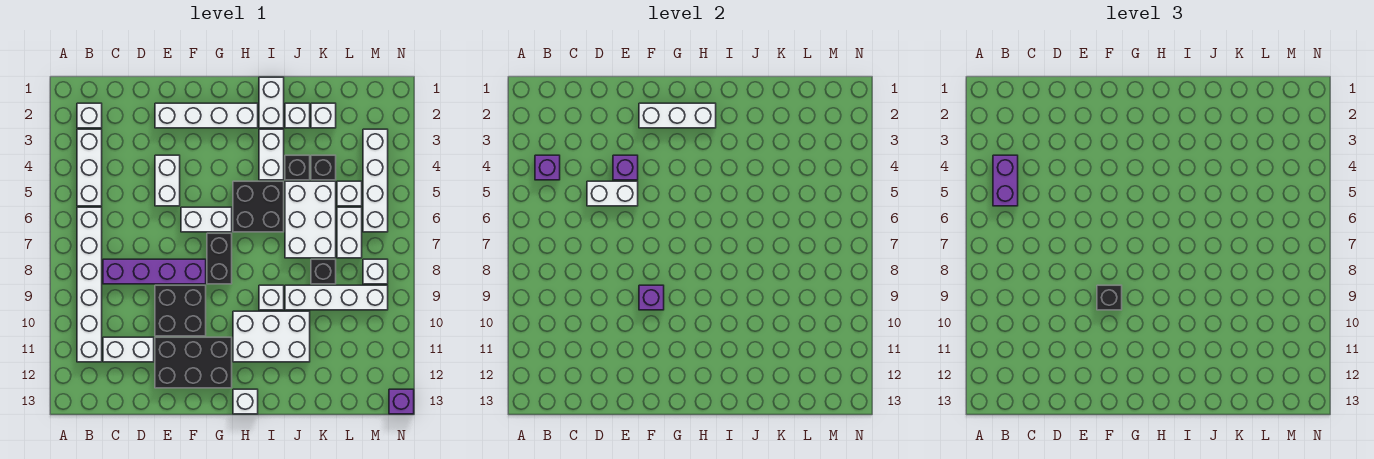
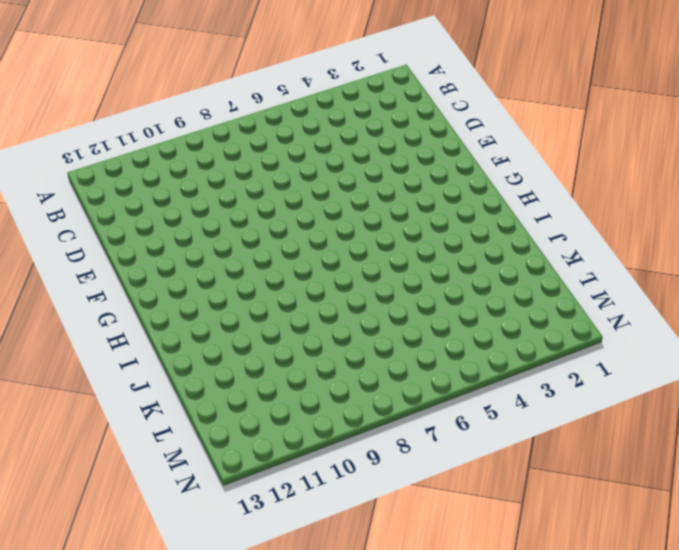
none -> white 1x1 brick [77,103,102,128]
none -> white 1x3 brick [77,129,102,206]
none -> white 1x6 brick [77,207,102,362]
none -> purple 1x4 brick [103,259,206,284]

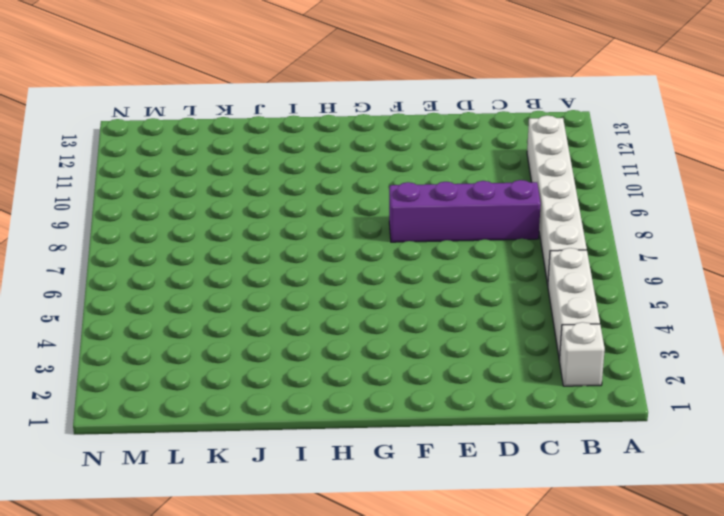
none -> white 1x2 brick [103,337,154,362]
none -> white 1x4 brick [155,103,258,128]
none -> white 1x2 brick [155,155,180,206]
none -> black 2x2 brick [155,285,206,336]

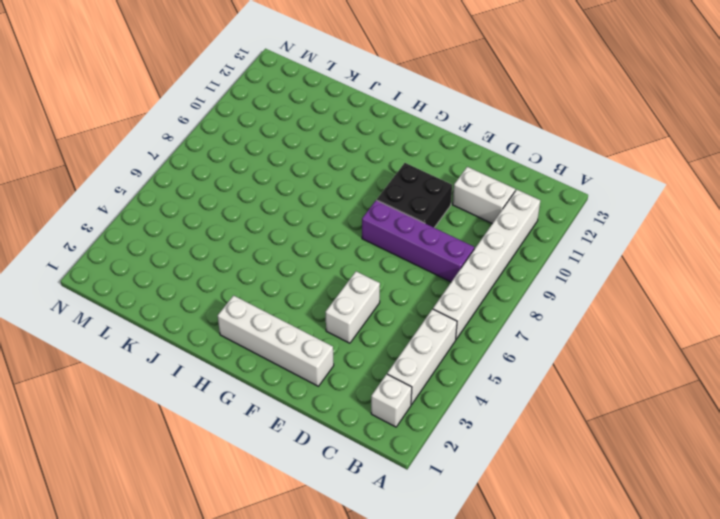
none -> black 2x3 brick [155,337,232,388]
none -> white 1x2 brick [181,207,232,232]
none -> black 1x2 brick [207,233,232,284]
none -> black 2x2 brick [233,181,284,232]

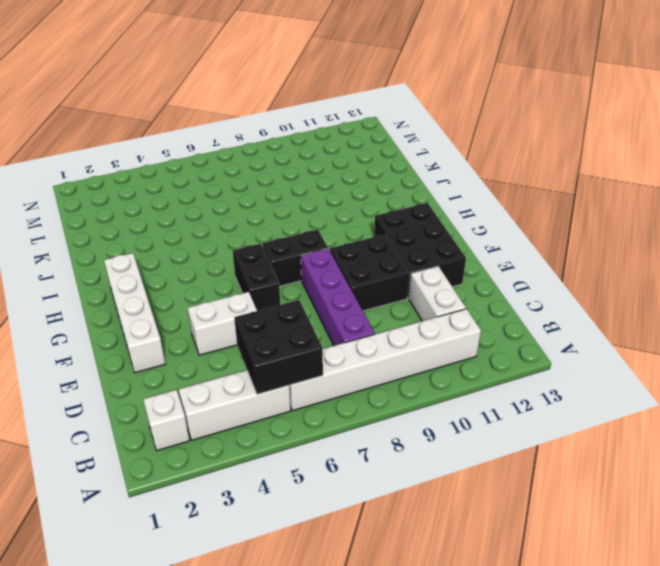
black 2x2 brick [234,300,323,394] -> black 2x2 brick moved to [233,181,284,232]
black 1x2 brick [233,244,280,311] -> white 1x2 brick [181,207,232,232]
none -> white 2x3 brick [233,311,310,362]
none -> white 1x1 brick [233,389,258,414]
none -> white 1x2 brick [259,77,284,128]
none -> white 1x2 brick [259,129,284,180]

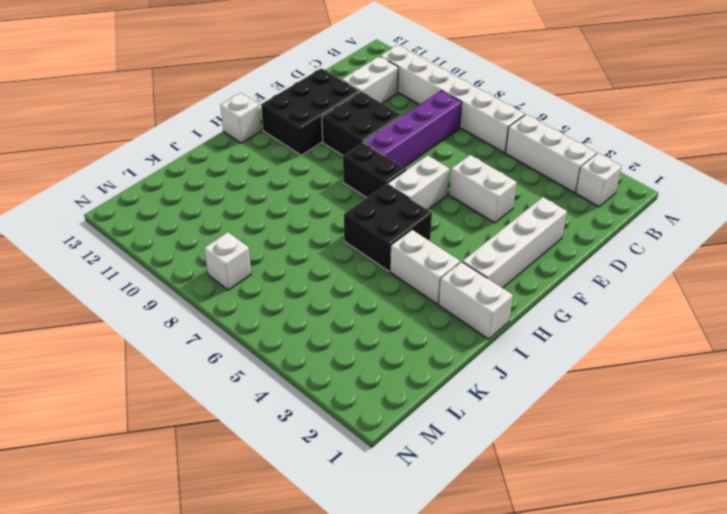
none -> white 2x3 brick [233,311,310,362]
none -> white 1x1 brick [259,285,284,310]
none -> white 1x1 brick [285,103,310,128]
none -> black 1x1 brick [285,155,310,180]

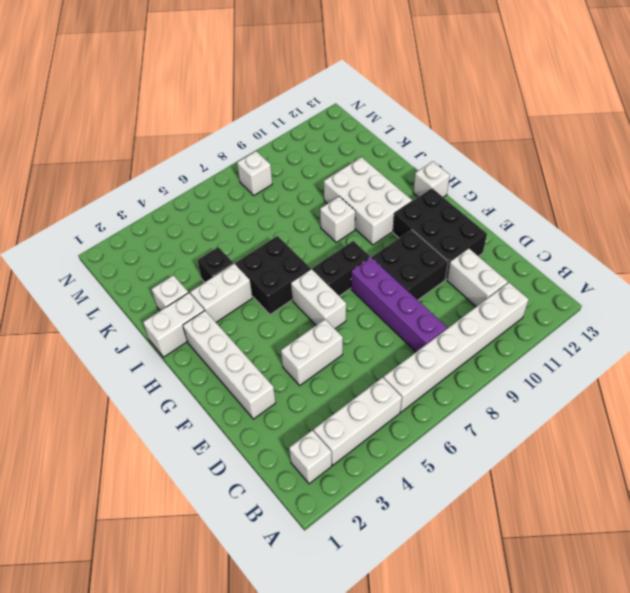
none -> white 2x3 brick [285,181,336,258]
none -> white 1x4 brick [285,285,388,310]
none -> white 1x1 brick [311,103,336,128]
none -> black 1x1 brick [311,155,336,180]

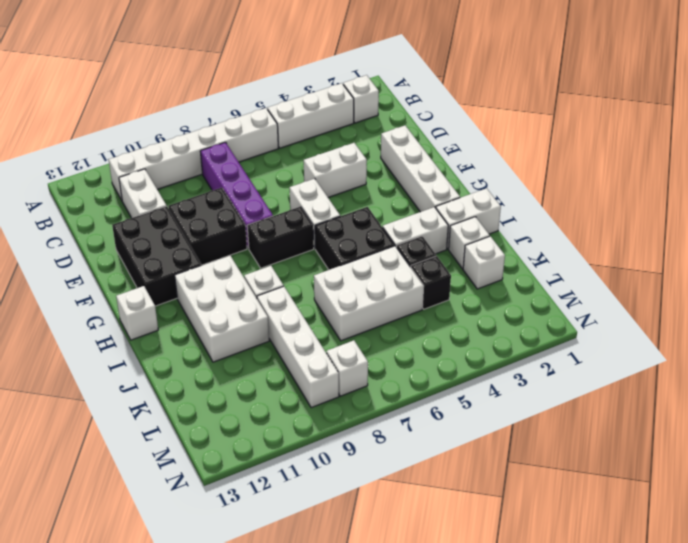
none -> black 1x1 brick [311,259,336,284]
none -> white 1x1 brick [337,181,362,206]
none -> white 1x2 brick [337,207,362,258]
none -> white 1x4 brick [363,129,388,232]

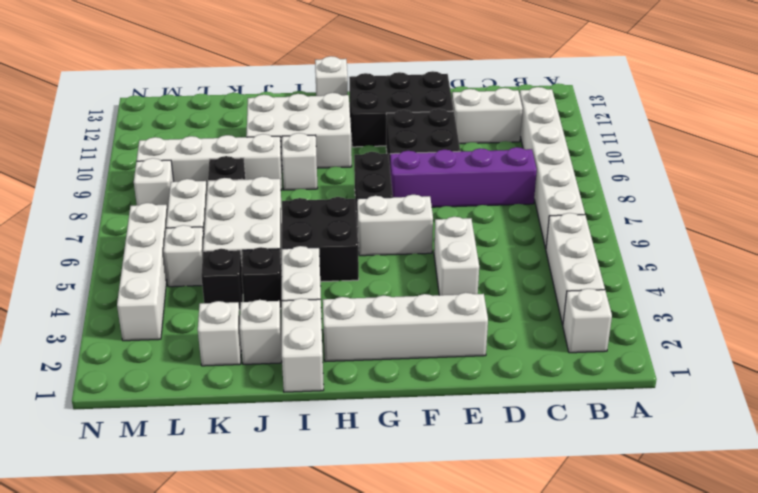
none -> purple 1x1 brick [389,389,414,414]
none -> purple 1x1 brick [535,155,560,180]
none -> white 1x2 brick [587,181,638,206]
none -> purple 1x1 brick [613,155,638,180]

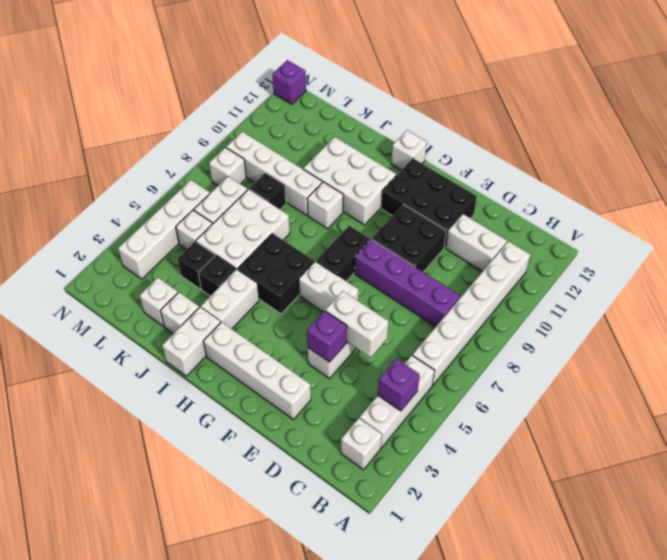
none -> white 1x3 brick [639,103,716,128]
none -> purple 1x1 brick [639,285,664,310]
none -> purple 1x2 brick [993,155,1018,206]
none -> black 1x1 brick [1097,285,1122,310]

